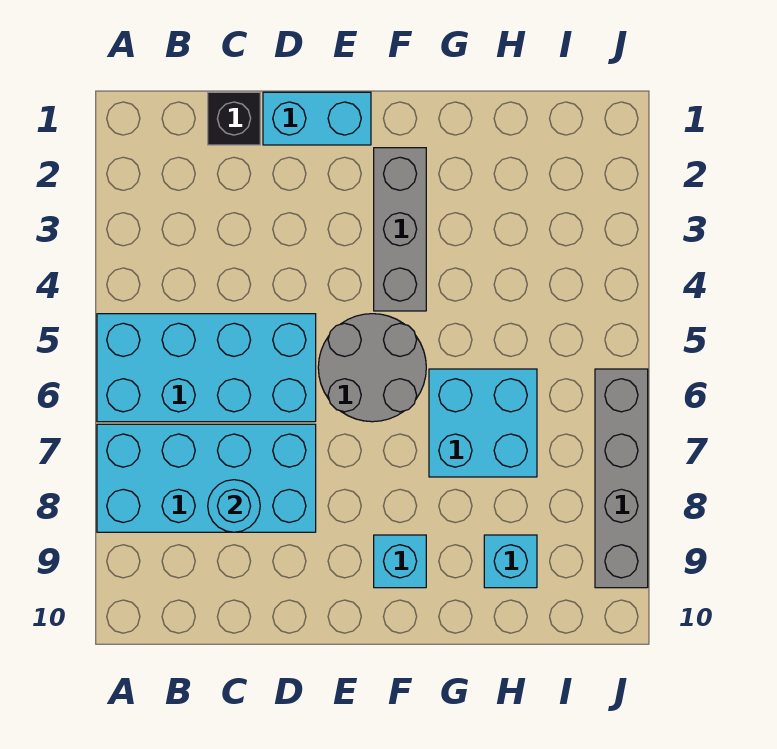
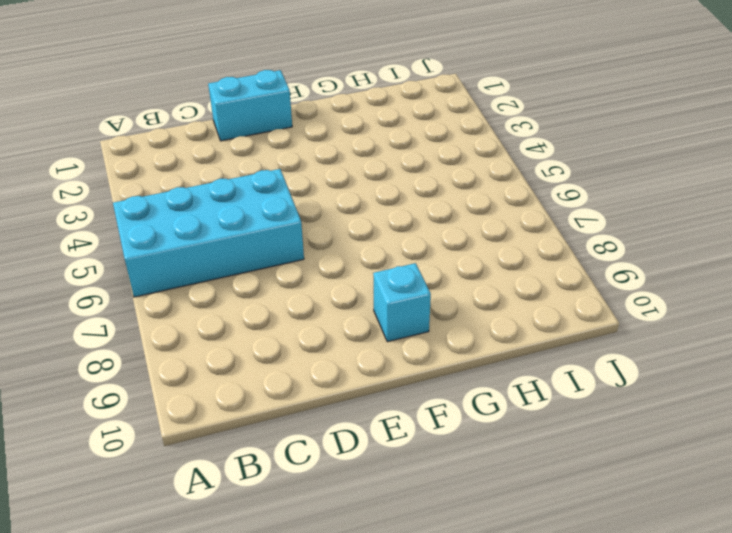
none -> cyan 2x4 brick [97,424,316,532]
none -> black 1x1 brick [208,92,260,145]

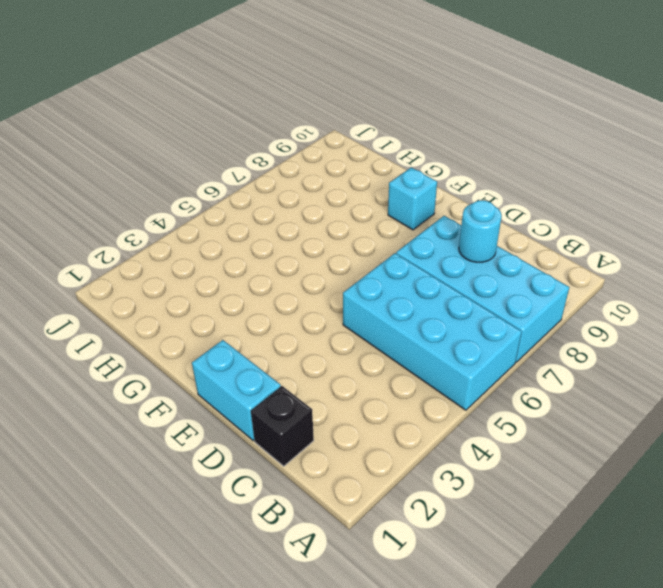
none -> grey 2x2 round brick [318,314,426,422]
none -> grey 1x3 brick [374,148,426,311]

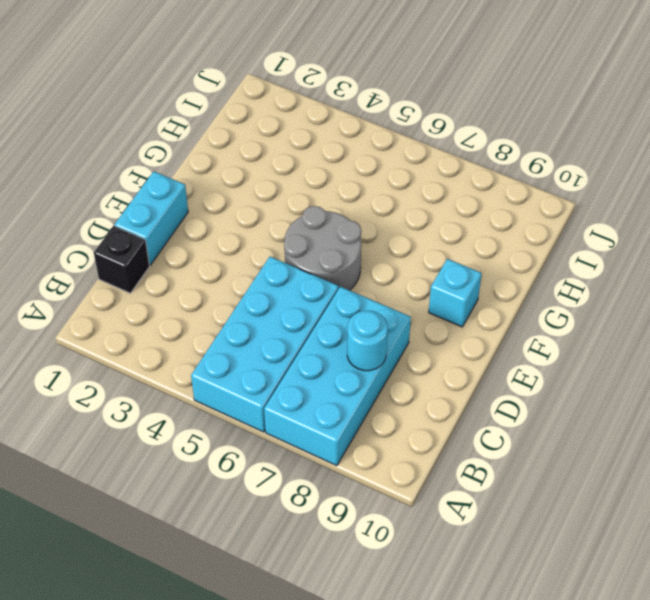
none -> grey 1x3 brick [374,148,426,311]
none -> cyan 2x2 brick [429,369,537,477]

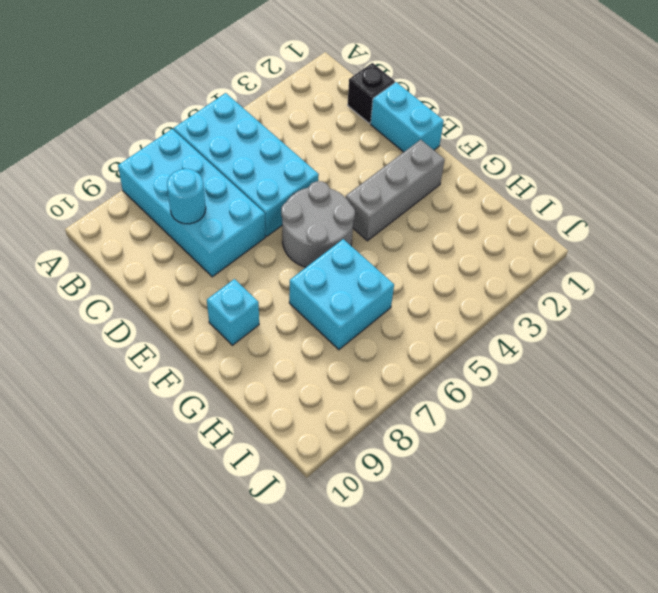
none -> cyan 1x1 brick [484,535,537,588]
none -> grey 1x4 brick [595,369,648,588]

